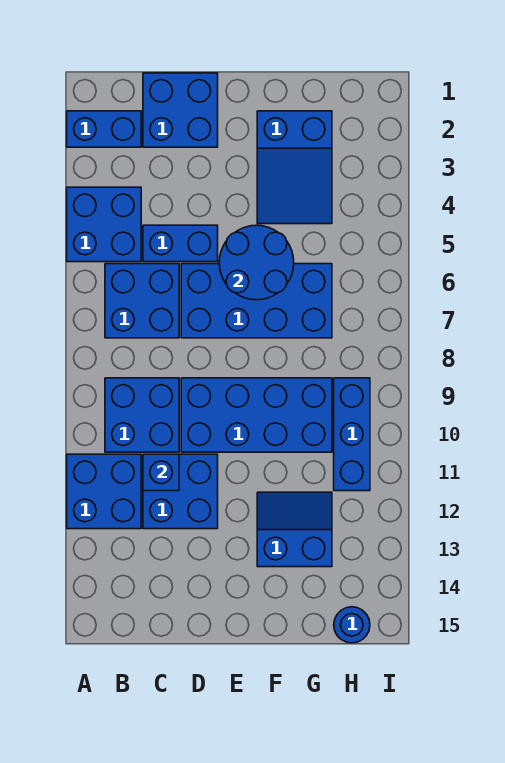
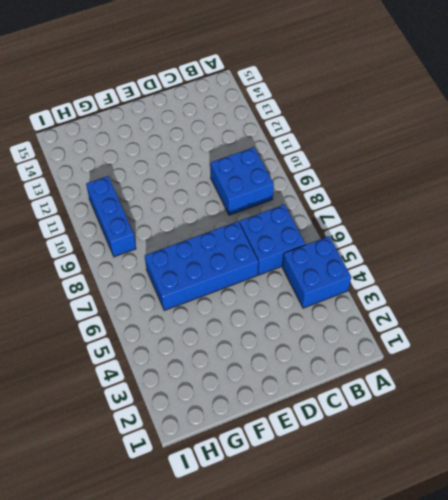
none -> blue 1x2 brick [67,111,141,147]
none -> blue 2x2 brick [67,454,141,529]
none -> blue 2x2 brick [143,73,218,147]

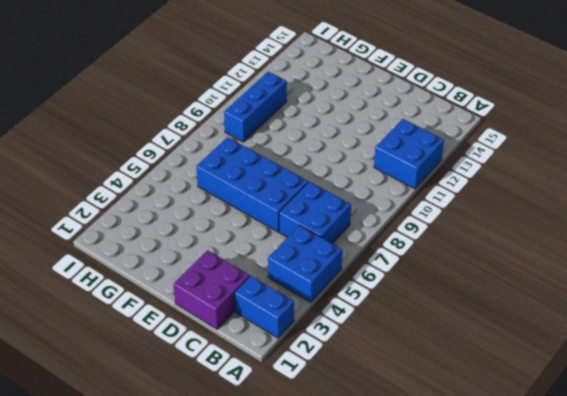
purple 2x2 brick [174,250,250,329] -> blue 2x2 brick [143,73,218,147]
none -> blue 2x2 brick [105,378,179,452]
none -> blue 1x2 brick [143,225,218,262]
none -> blue 2x2 brick [143,454,218,529]

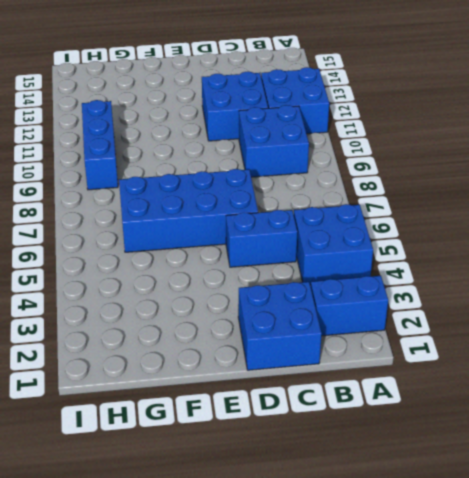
none -> blue 2x2 brick [105,264,179,338]
none -> blue 2x4 brick [181,378,332,452]
none -> blue 2x3 slope [257,111,332,224]

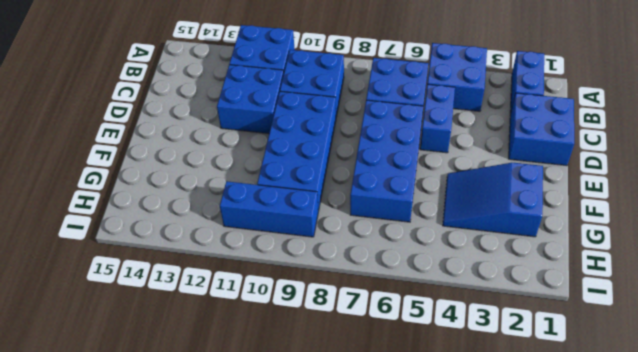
none -> blue 2x2 slope [257,492,332,567]
none -> blue 1x1 round brick [334,607,370,643]
none -> blue 1x1 brick [143,454,179,491]

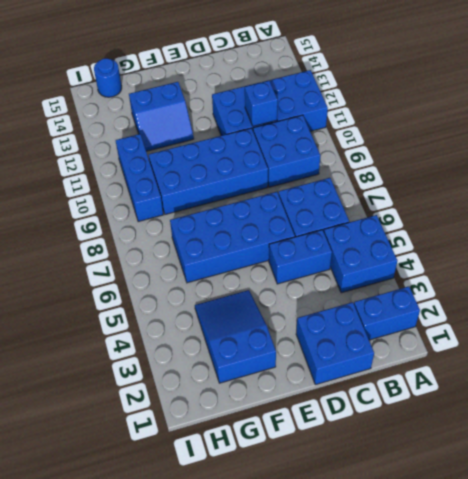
none -> blue 2x2 round brick [219,225,294,300]

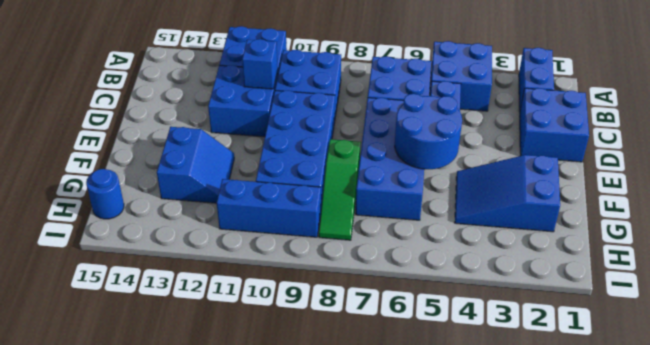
green 1x3 slope [319,139,361,240] -> none

